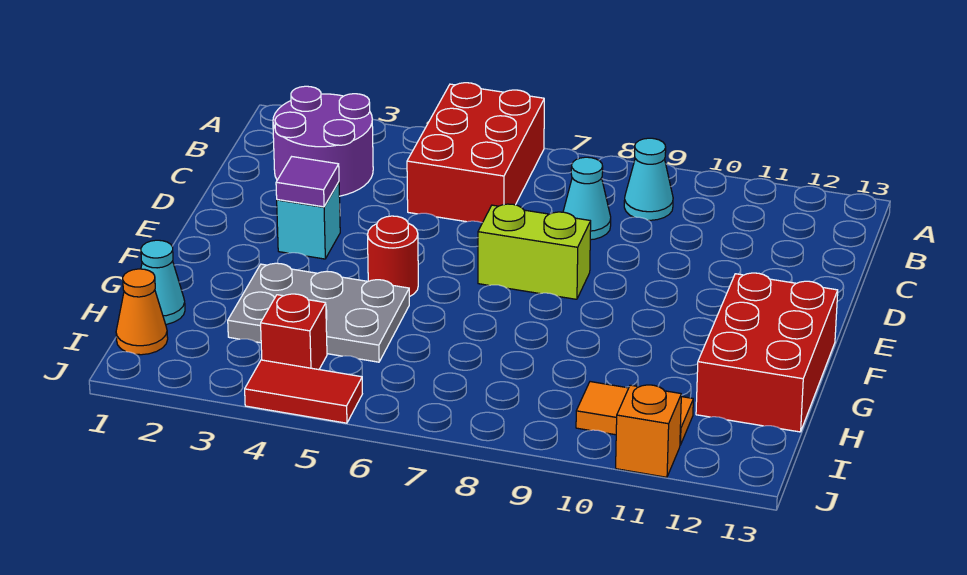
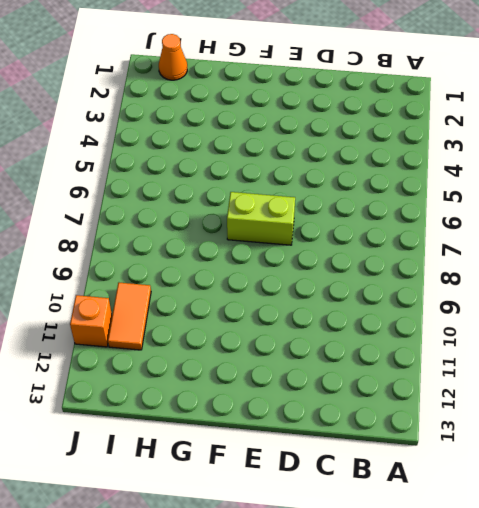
lime 1x2 brick [227,192,295,245] -> lime 1x2 brick turned to [478,204,591,299]
none -> red 2x3 brick [407,83,544,223]
none -> purple 2x2 round brick [273,86,373,196]
none -> cyan 1x1 cone [624,138,673,220]

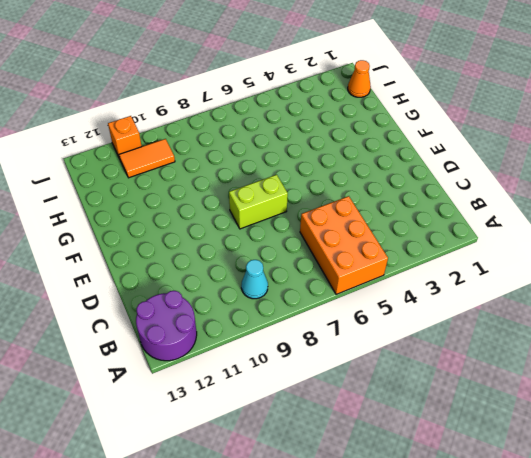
orange 2x3 brick [300,196,388,294] -> red 2x3 brick [407,83,544,223]
purple 2x2 round brick [136,291,197,361] -> purple 2x2 round brick moved to [273,86,373,196]
none -> cyan 1x1 cone [563,157,611,240]
none -> cyan 1x1 brick [277,182,340,259]
none -> red 1x1 round brick [368,216,418,297]

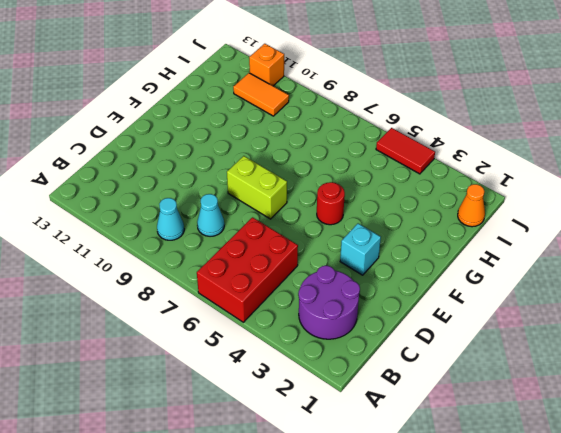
none -> red 2x3 brick [696,273,838,432]
none -> grey 2x3 plate [228,263,409,362]
none -> cyan 1x1 cone [141,240,185,324]

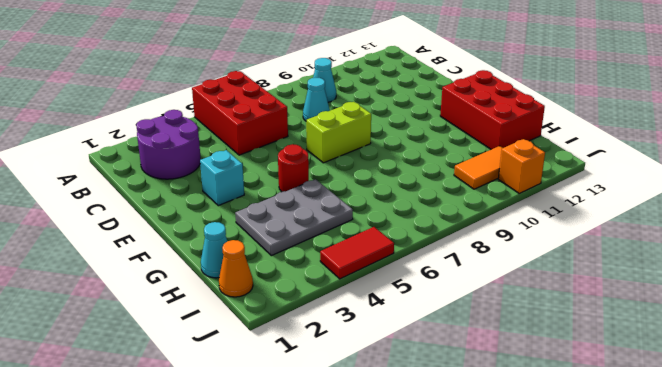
none -> red 1x1 brick [261,294,327,370]
none -> purple 1x1 tile [276,157,339,207]

